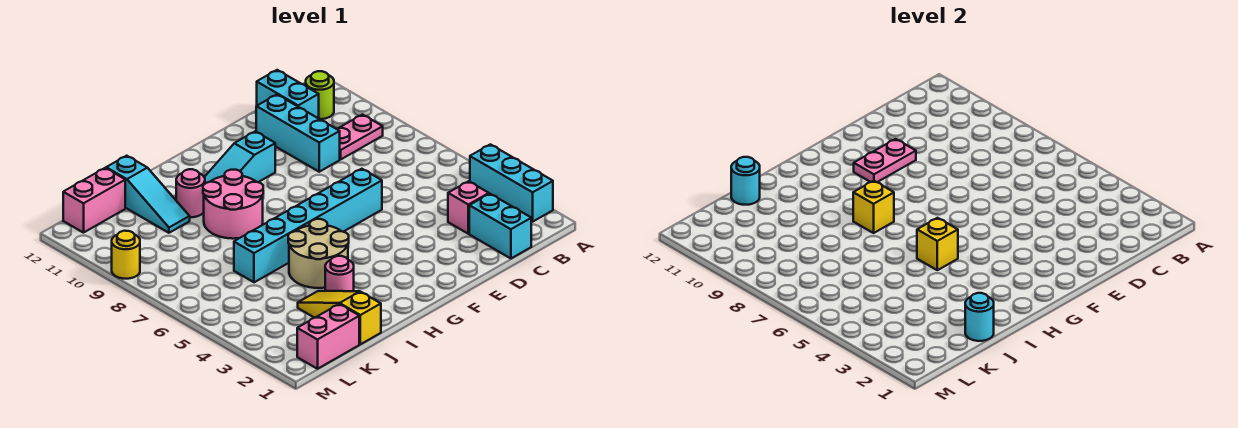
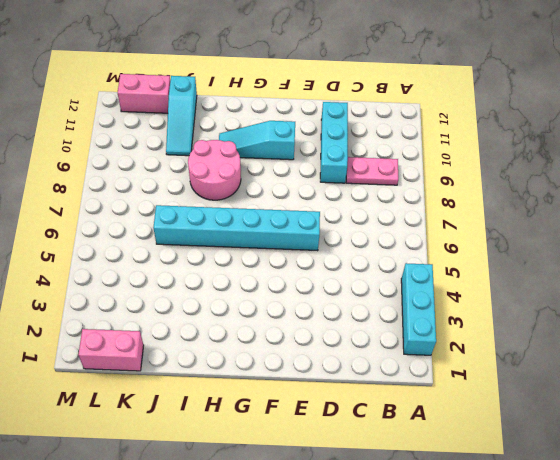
none -> lime 1x1 round brick [306,71,334,119]
none -> cyan 1x2 brick [469,194,531,258]
none -> pink 1x1 brick [448,181,489,234]

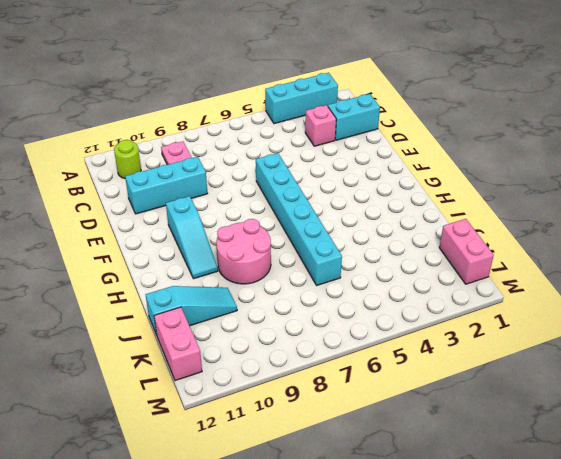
none -> cyan 1x2 brick [257,70,319,118]
none -> tan 2x2 round brick [288,219,349,288]
none -> pink 1x1 round brick [325,256,354,291]

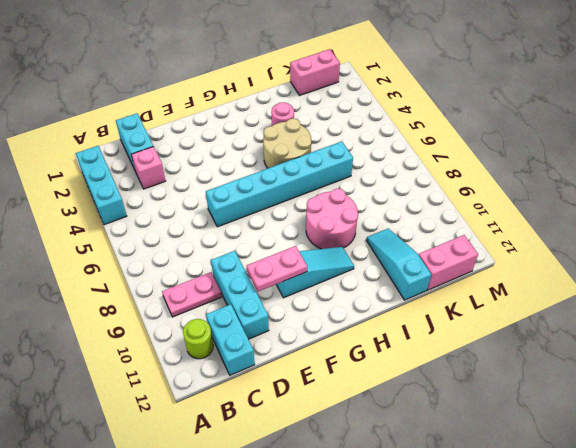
none -> pink 1x1 round brick [176,169,205,217]
none -> yellow 1x3 slope [298,291,381,344]
none -> yellow 1x1 round brick [112,231,140,279]

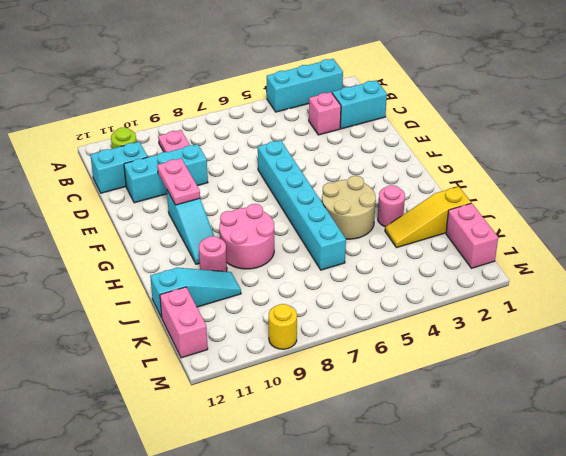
none -> yellow 1x1 brick [917,218,958,270]
none -> yellow 1x1 brick [853,181,894,233]
none -> cyan 1x1 round brick [965,293,994,341]

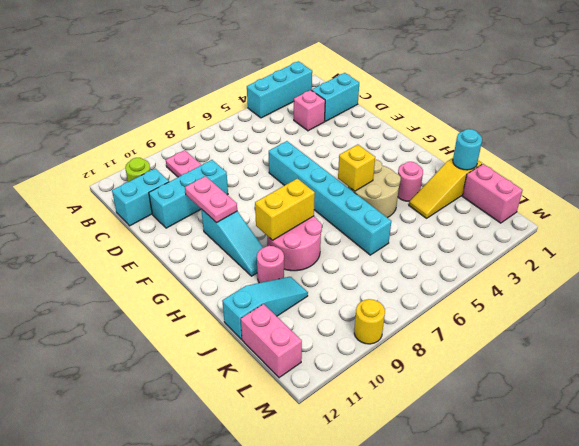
yellow 1x2 brick [255,178,315,240] -> yellow 1x1 brick [853,181,894,233]
none -> cyan 1x1 round brick [731,157,760,205]

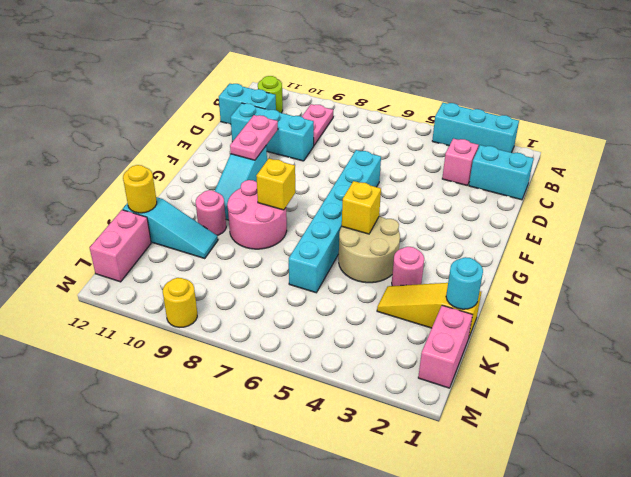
yellow 1x1 round brick [123,165,157,213] -> cyan 1x1 round brick [731,157,760,205]

